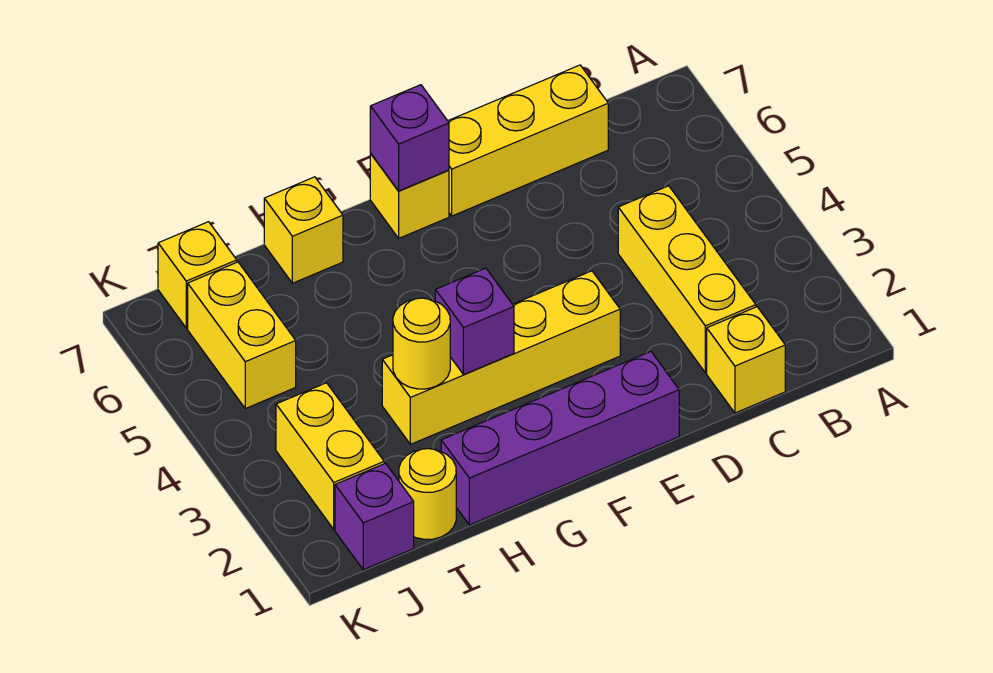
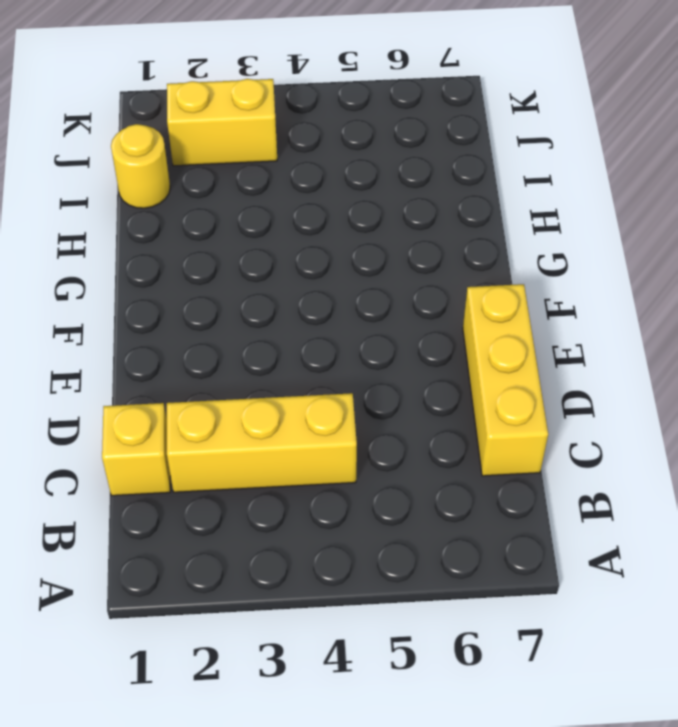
none -> purple 1x4 brick [441,352,679,525]
none -> yellow 1x4 brick [382,271,620,444]
none -> yellow 1x1 brick [370,154,449,238]

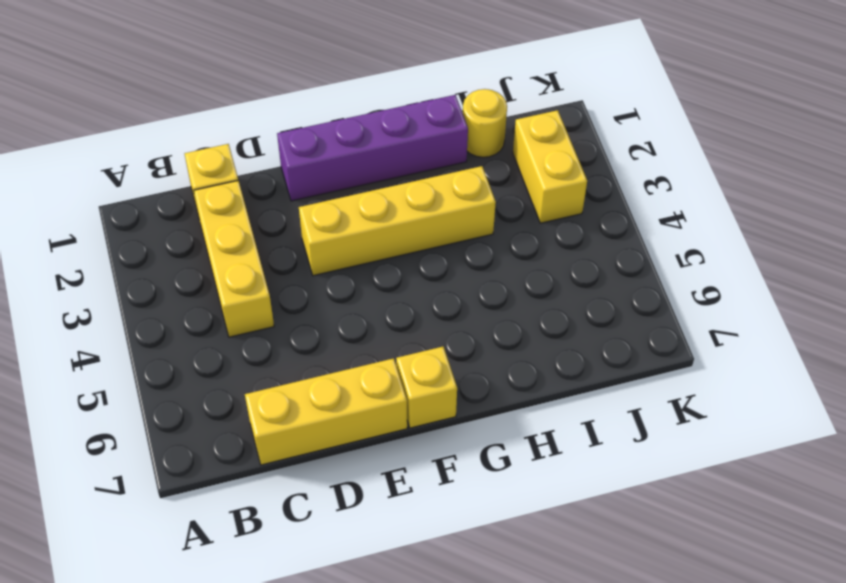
none -> yellow 1x1 brick [264,177,343,283]
none -> purple 1x1 brick [335,463,414,570]
none -> yellow 1x2 brick [188,262,296,409]

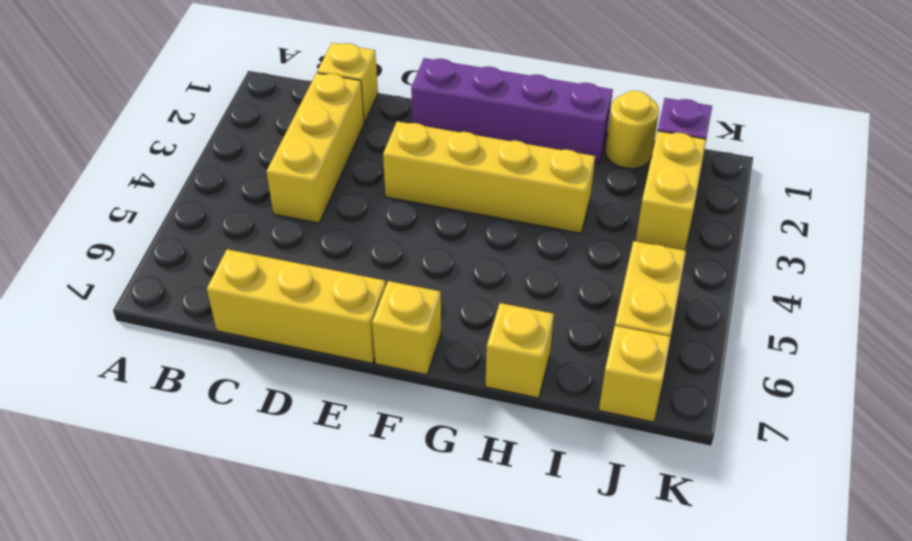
none -> purple 1x1 brick [370,85,449,191]
none -> purple 1x1 brick [435,268,514,375]
none -> yellow 1x1 round brick [393,298,450,389]

